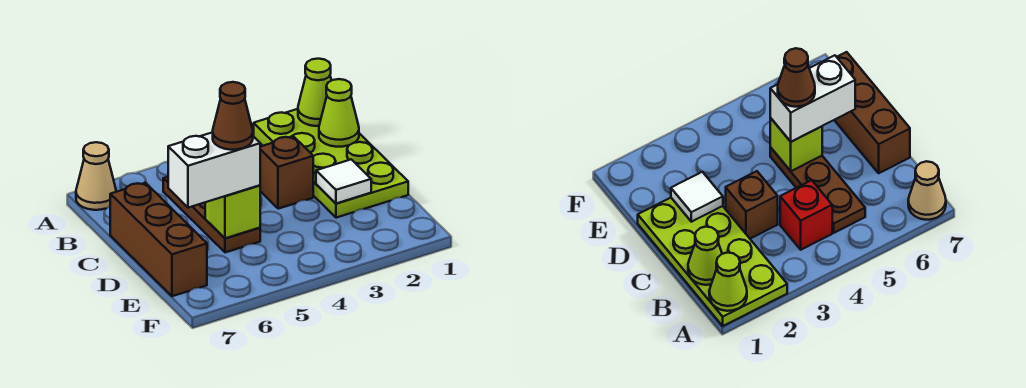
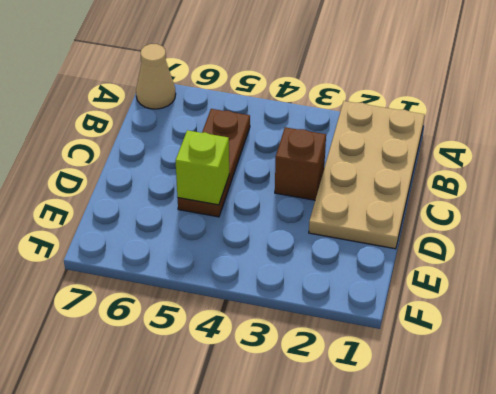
tan 2x4 plate [309,101,425,249] -> lime 2x4 plate [254,109,408,218]
none -> red 1x1 brick [780,180,832,250]
none -> brown 1x3 brick [110,183,207,296]
none -> lime 1x1 cone [298,59,331,126]

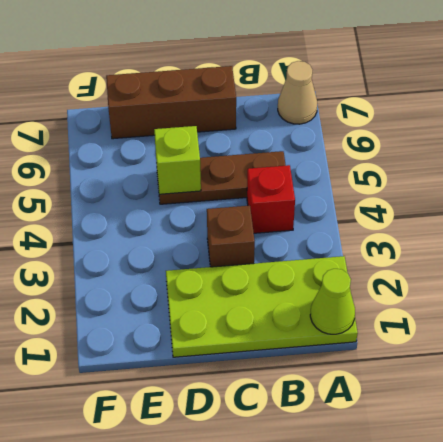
none -> lime 1x1 cone [319,79,359,147]
none -> white 1x1 tile [316,159,371,204]
none -> white 1x2 brick [168,132,260,208]

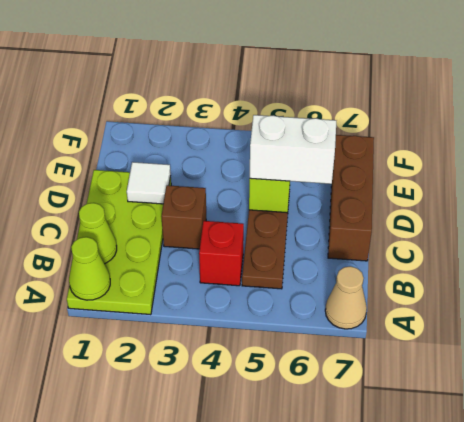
none -> brown 1x1 cone [213,82,253,150]

